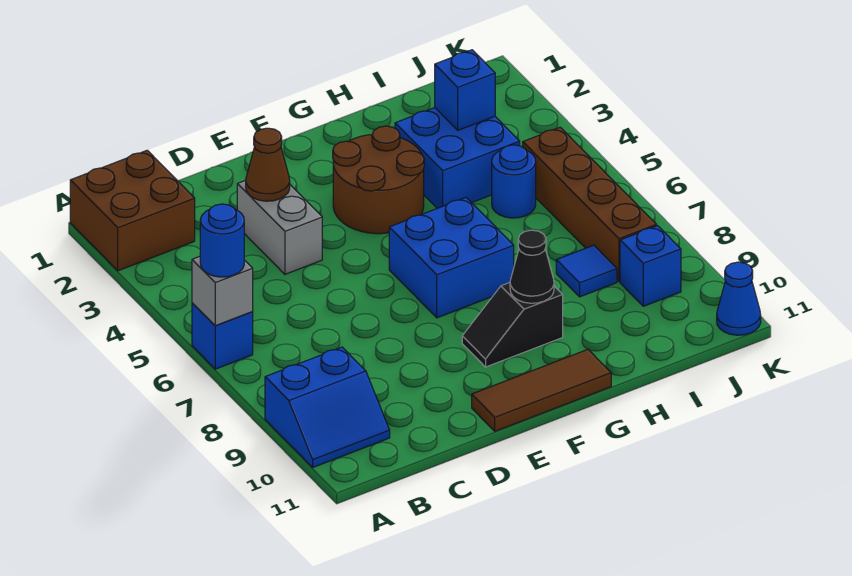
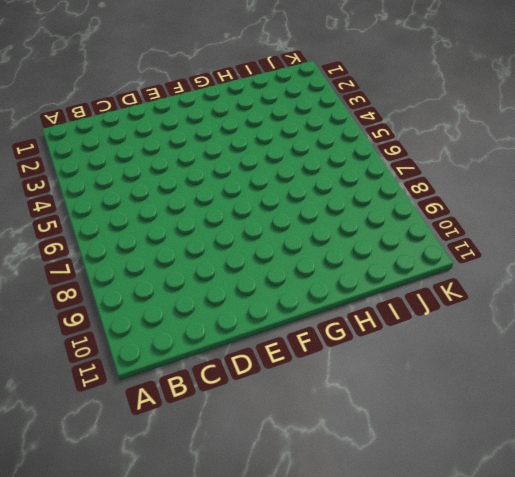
none -> brown 2x2 brick [70,150,195,271]
none -> blue 1x1 brick [192,303,253,369]
none -> blue 2x2 slope [265,347,390,467]

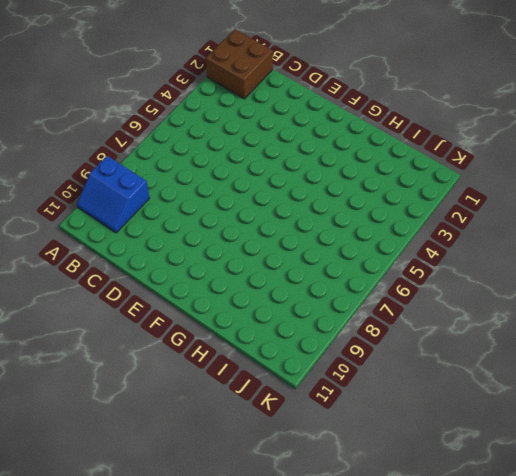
none -> blue 1x1 brick [192,303,253,369]
none -> grey 1x2 brick [237,180,322,274]
none -> brown 1x3 tile [472,349,611,431]

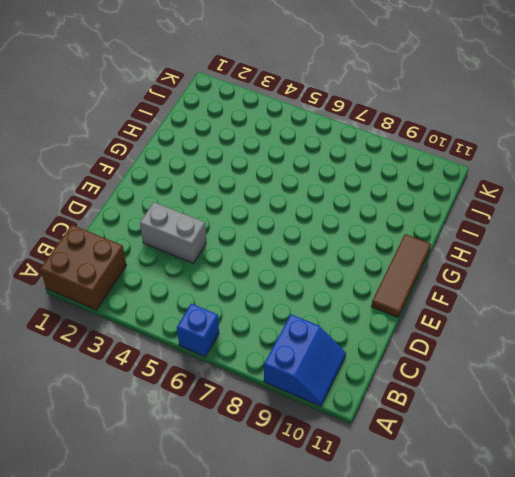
none -> brown 2x2 round brick [333,126,424,234]
none -> blue 2x2 brick [389,198,514,318]
none -> black 1x2 slope [462,283,563,367]

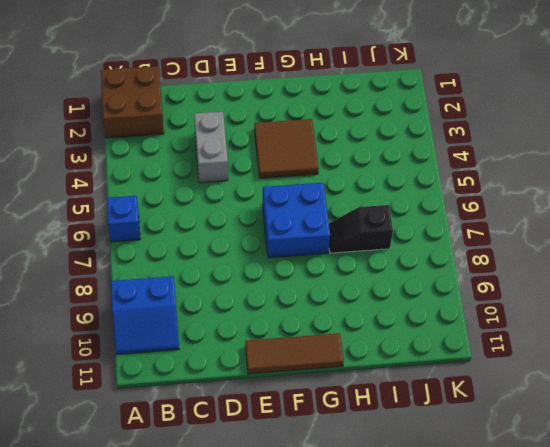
brown 2x2 tile [254,119,319,178] -> brown 2x2 round brick [333,126,424,234]
black 1x2 slope [329,205,393,253] -> black 1x2 slope moved to [462,283,563,367]
none -> blue 2x2 brick [395,108,520,208]
none -> blue 1x1 round brick [492,145,536,218]
none -> blue 1x1 tile [556,245,617,297]

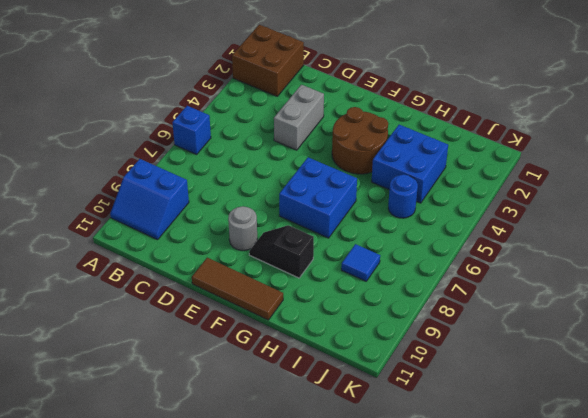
grey 1x1 round brick [228,206,257,251] -> none
none -> brown 1x4 brick [523,127,657,282]
none -> blue 1x1 brick [620,226,681,306]
none -> blue 1x1 cone [717,262,761,335]

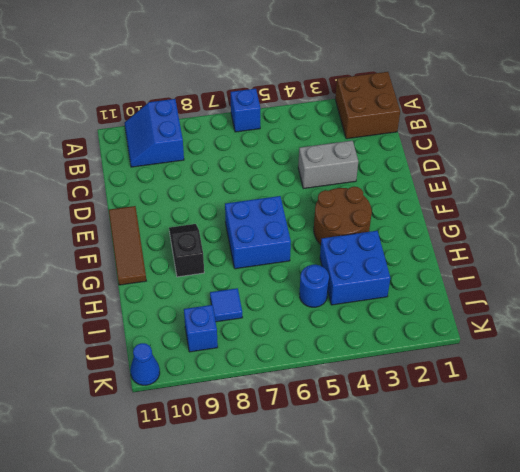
none -> brown 1x4 brick [523,127,657,282]
none -> grey 1x1 brick [192,256,253,326]
none -> brown 1x1 cone [246,128,290,201]

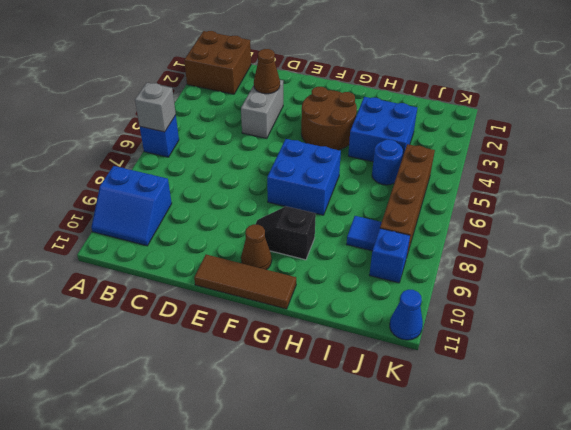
brown 1x1 cone [241,224,272,270] -> none
none -> black 1x1 cone [510,230,554,303]
none -> blue 1x1 brick [435,50,495,130]
none -> blue 1x1 round brick [200,204,244,277]

